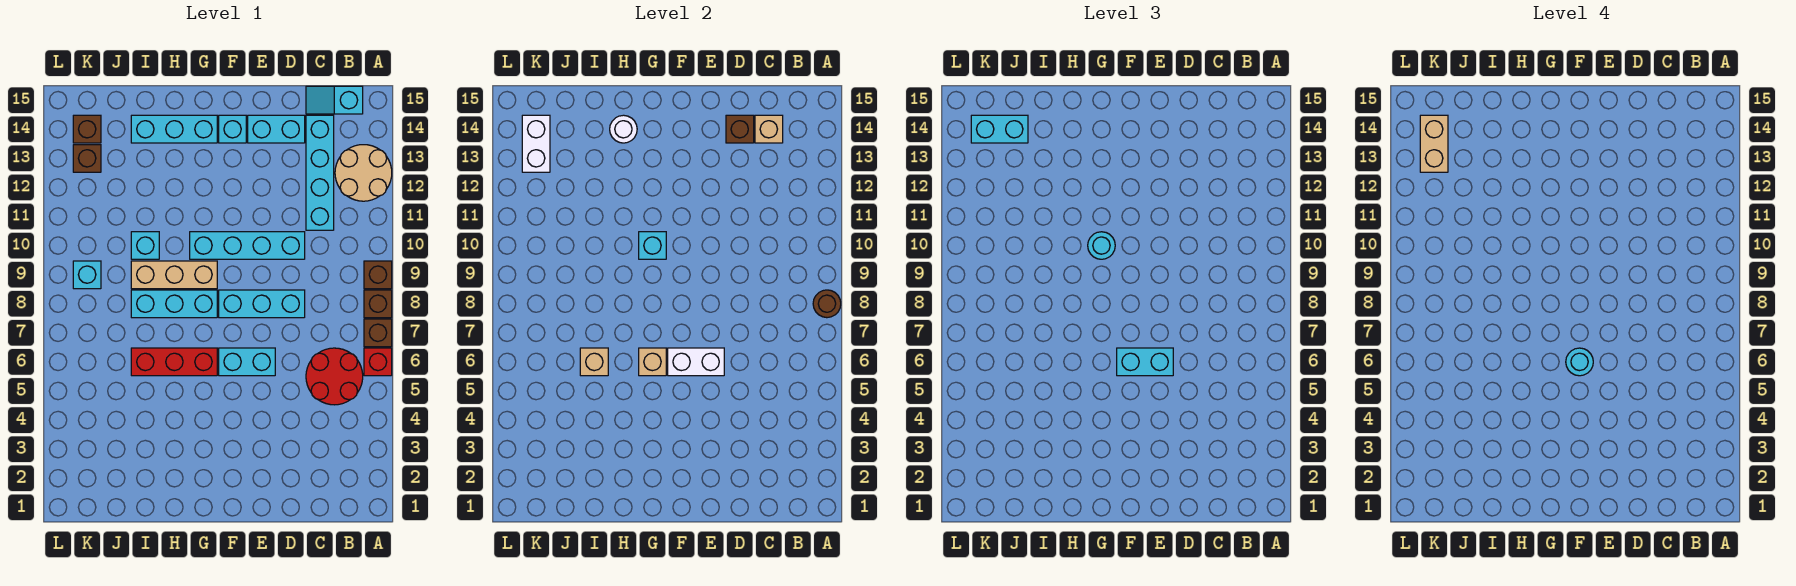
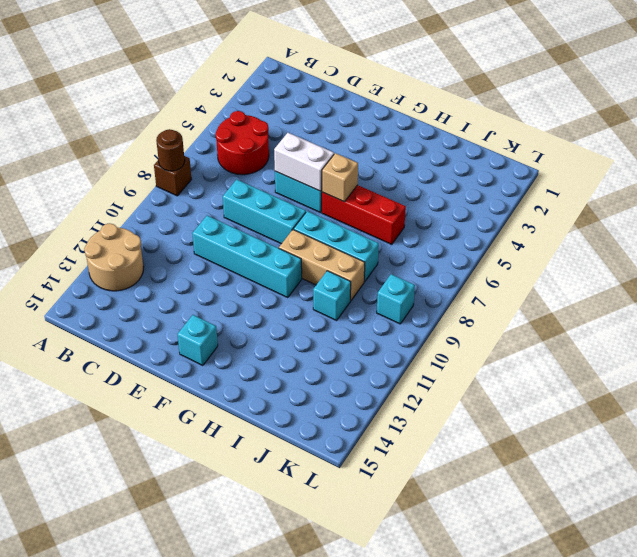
none -> red 1x1 brick [364,348,392,376]
none -> brown 1x1 brick [364,319,392,347]
none -> brown 1x1 brick [364,261,392,289]
none -> cyan 1x2 slope [306,86,363,114]

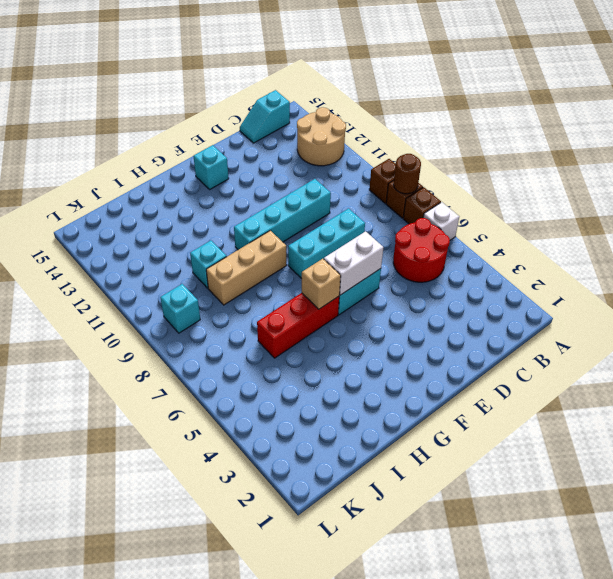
white 1x1 brick [423,202,459,240] -> red 1x1 brick [364,348,392,376]
none -> cyan 1x4 brick [306,115,334,230]
none -> cyan 1x2 brick [248,115,305,143]
none -> cyan 1x3 brick [131,290,217,318]
none -> cyan 1x3 brick [131,115,217,143]

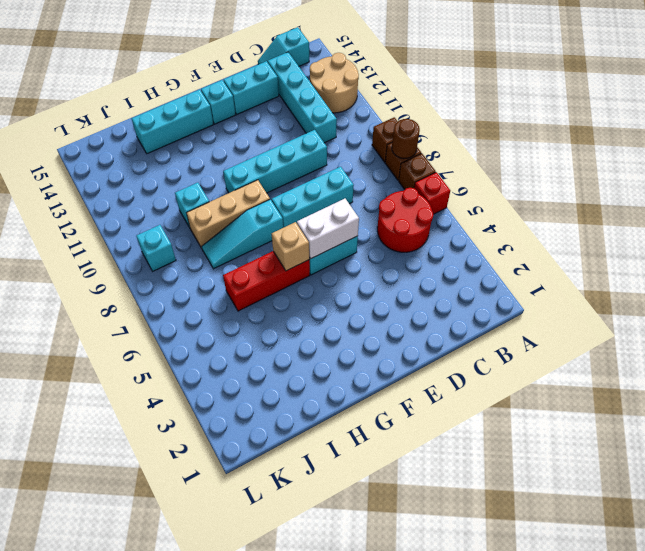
cyan 1x3 slope [202,199,283,269] -> cyan 1x3 brick [131,290,217,318]
none -> brown 1x1 brick [73,145,101,172]
none -> brown 1x1 brick [73,115,101,143]
none -> tan 1x1 brick [755,115,783,143]
none -> brown 1x1 brick [726,115,754,143]

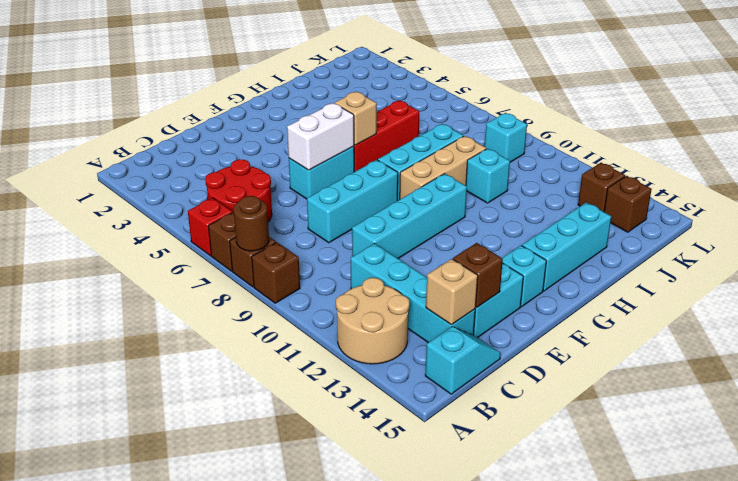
none -> cyan 1x1 brick [639,232,666,259]
none -> white 1x1 round brick [610,115,637,143]
none -> tan 1x1 brick [580,348,608,376]
none -> white 1x2 brick [522,115,550,172]

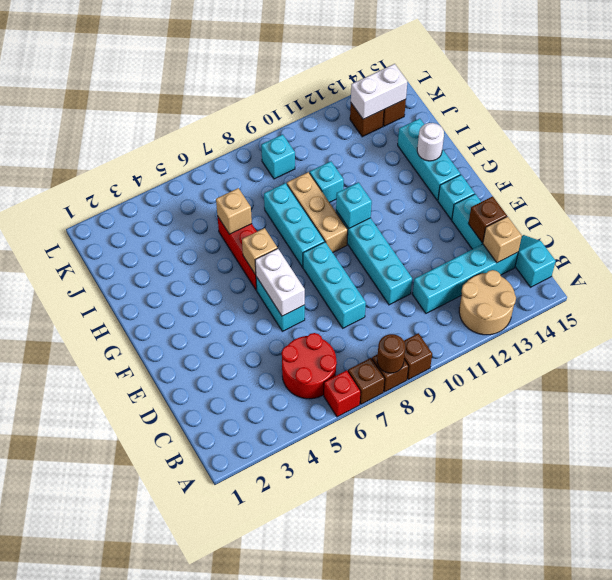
none -> cyan 1x2 brick [1117,348,1173,376]
none -> cyan 1x1 round brick [1088,232,1115,259]
none -> cyan 1x2 brick [971,115,1028,143]
none -> cyan 1x1 round brick [1566,348,1593,376]

